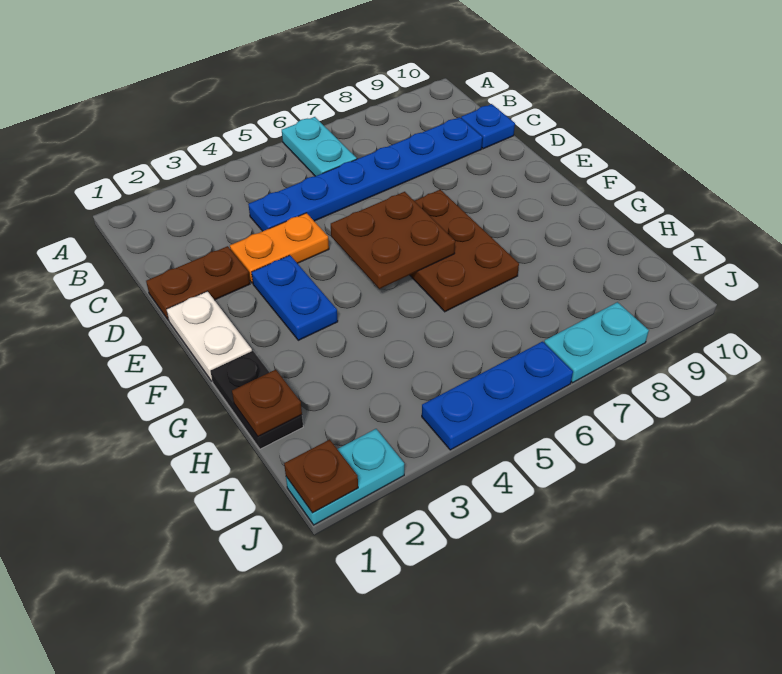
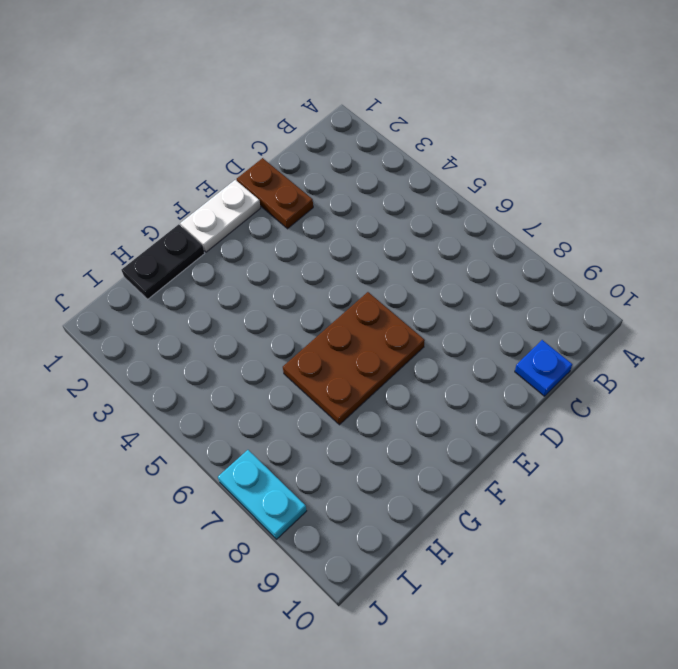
none -> cyan 1x2 plate [282,117,357,176]
none -> blue 1x6 plate [248,117,483,231]
none -> orange 1x2 plate [230,213,329,283]

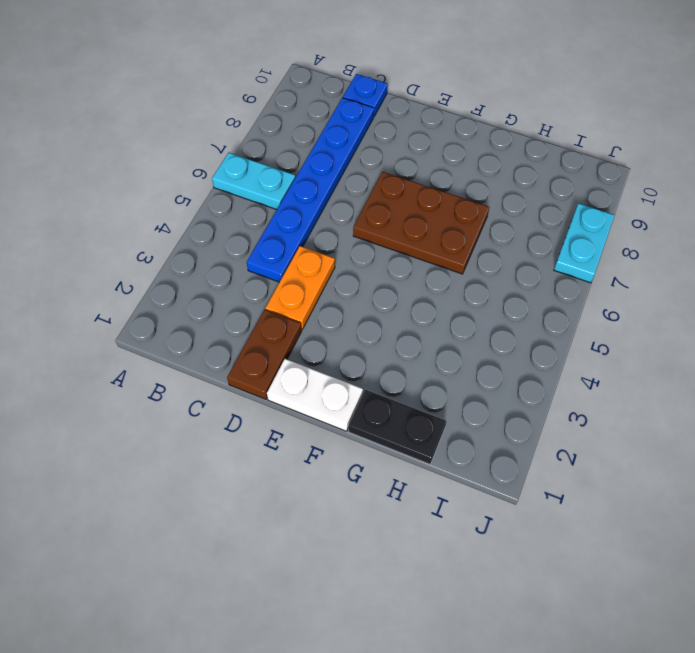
none -> blue 1x2 plate [252,255,338,340]
none -> cyan 1x2 plate [286,429,404,525]
none -> blue 1x3 plate [422,342,573,450]

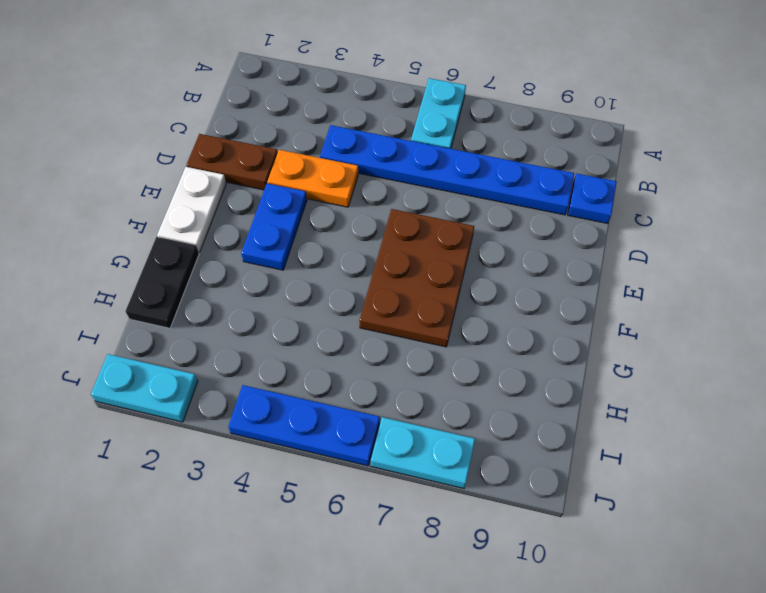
none -> brown 2x2 plate [331,192,455,289]
none -> brown 1x1 plate [232,370,302,436]
none -> brown 1x1 plate [284,440,358,513]

